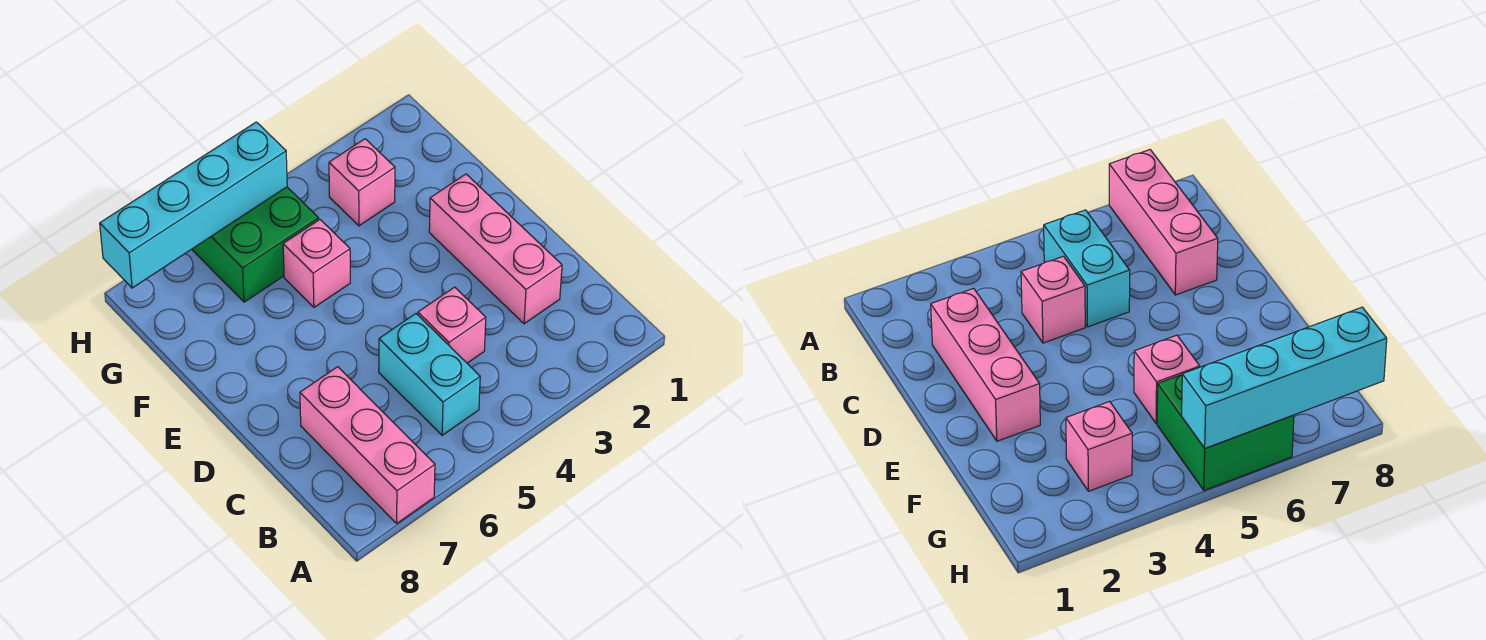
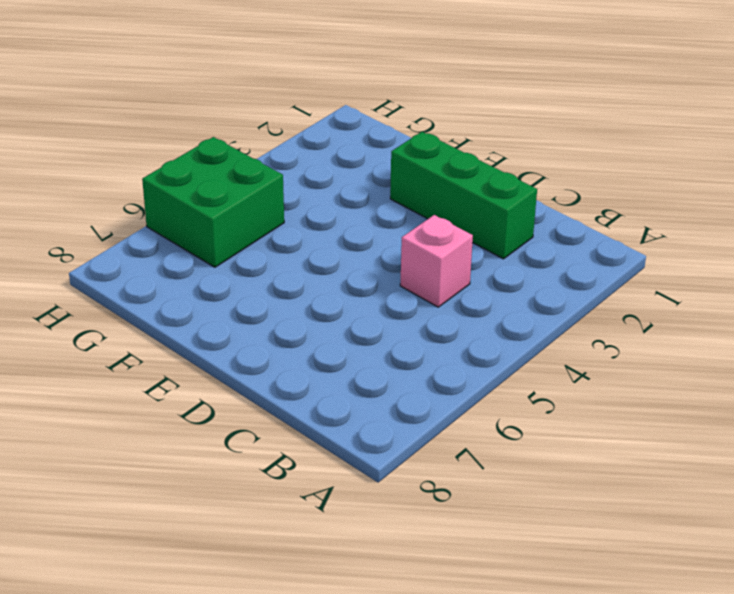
green 1x3 brick [390,132,537,259] -> pink 1x3 brick [429,174,562,324]
none -> pink 1x3 brick [300,367,435,523]
none -> cyan 1x2 brick [379,314,480,435]

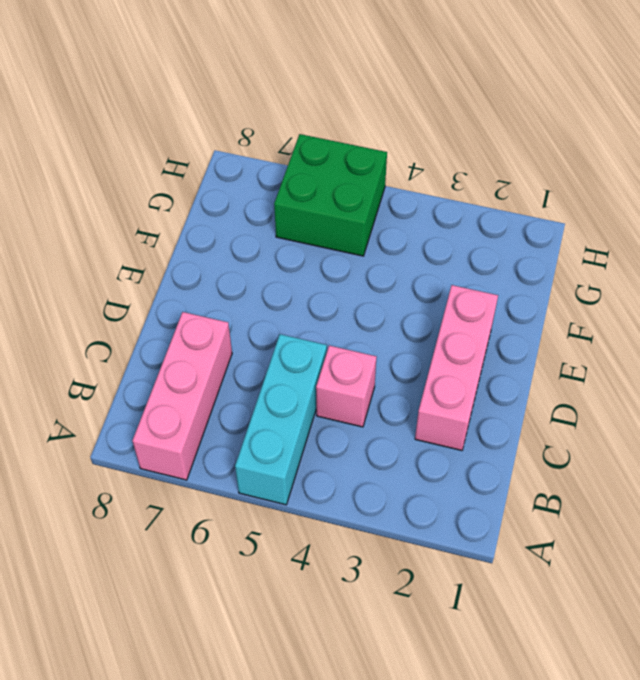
cyan 1x3 brick [235,334,327,505] -> cyan 1x2 brick [379,314,480,435]
none -> pink 1x1 brick [283,220,350,307]
none -> pink 1x1 brick [329,139,395,226]

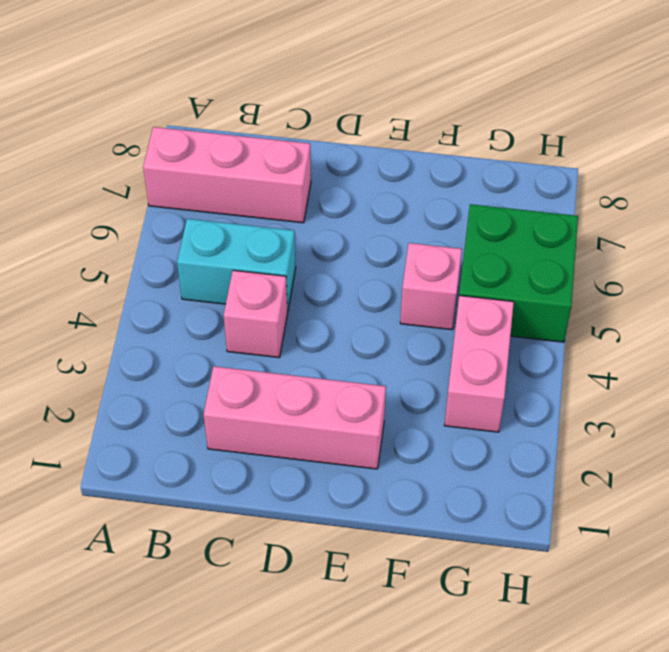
pink 1x2 brick [444,295,514,432] -> pink 1x1 brick [329,139,395,226]
none -> cyan 1x4 brick [100,122,287,288]

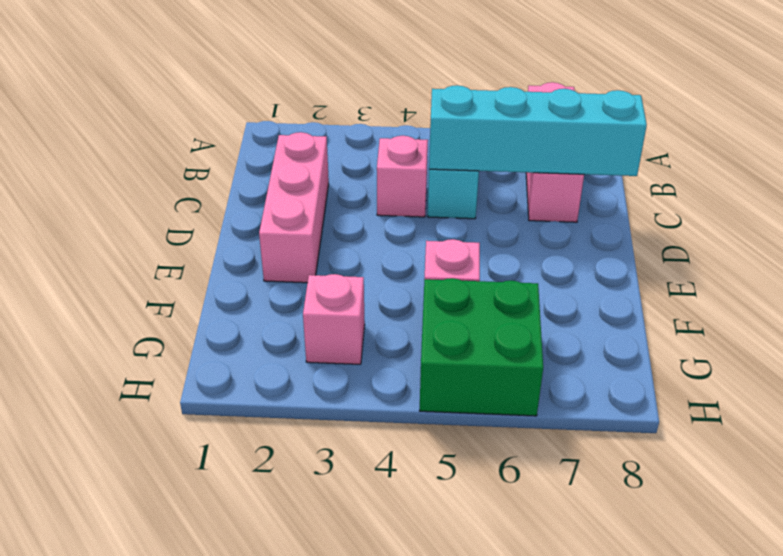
cyan 1x4 brick [429,85,647,176] -> cyan 1x4 brick moved to [100,122,287,288]

